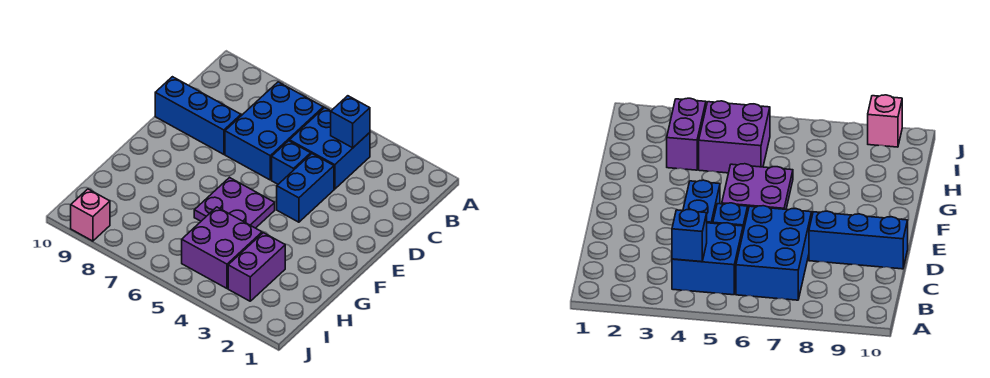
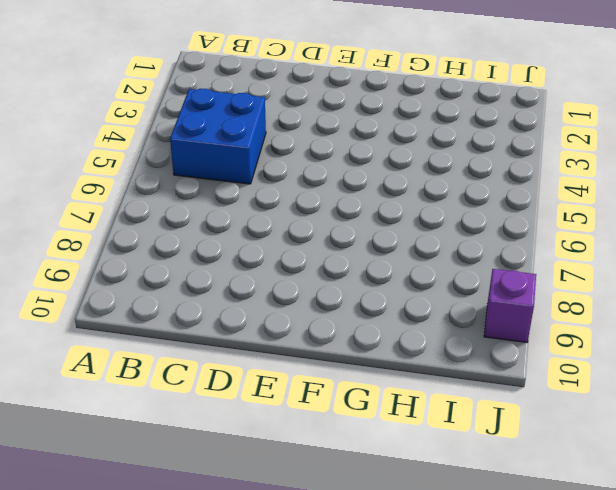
purple 1x1 brick [484,269,536,342] -> pink 1x1 brick [71,189,110,241]
none -> blue 2x3 brick [225,82,323,180]
none -> blue 1x2 brick [277,154,334,222]

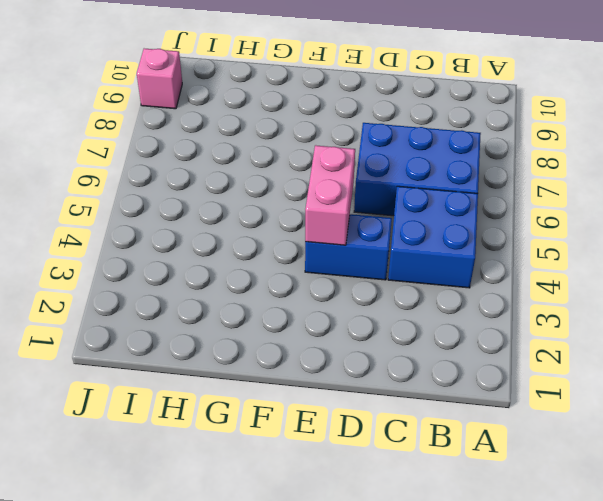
pink 1x2 brick [305,145,355,245] -> none
none -> blue 1x1 brick [272,141,311,184]
none -> blue 1x3 brick [155,77,241,154]

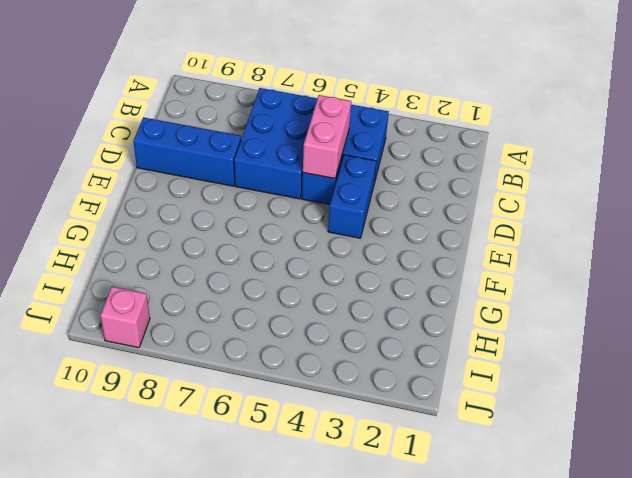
pink 1x2 brick [303,95,351,179] -> none
none -> purple 2x2 plate [194,178,275,228]
none -> purple 1x2 brick [228,233,285,301]

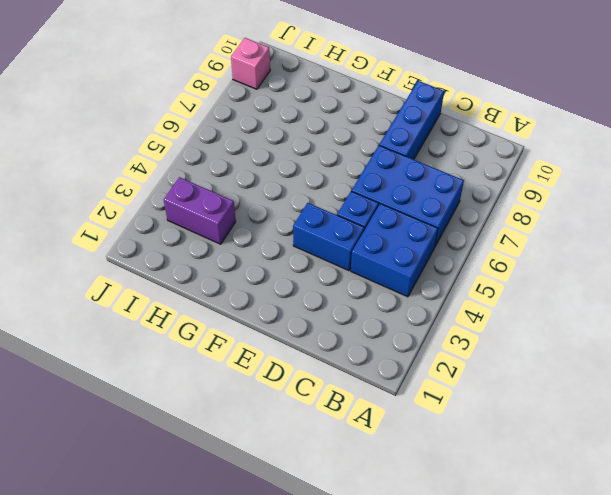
none -> purple 2x2 plate [194,178,275,228]
none -> purple 2x2 brick [182,207,262,288]

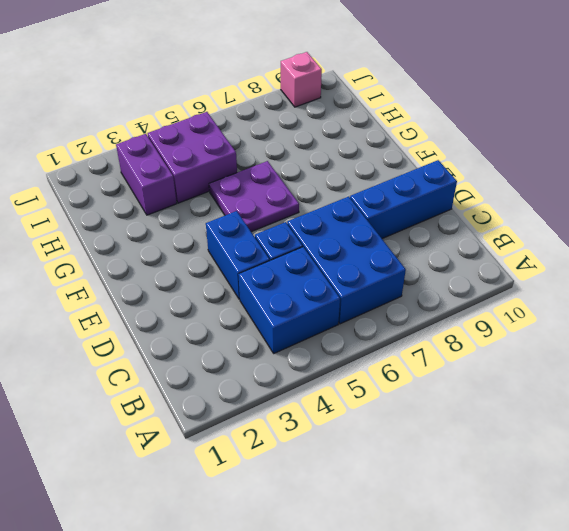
none -> blue 1x1 brick [331,96,370,148]

